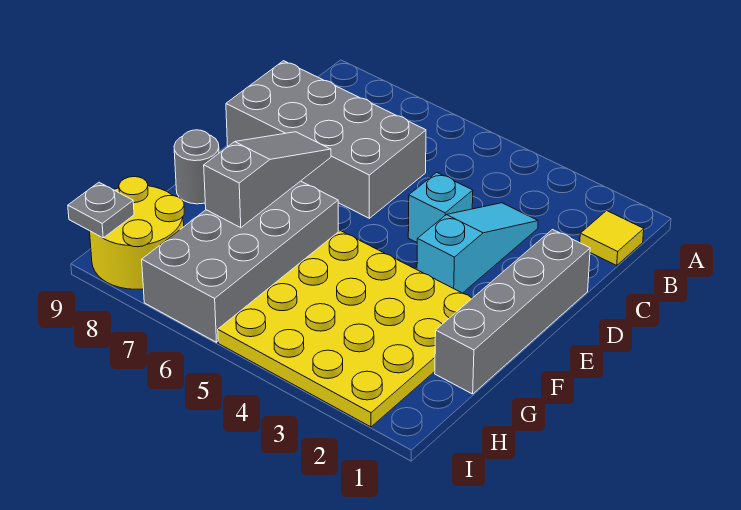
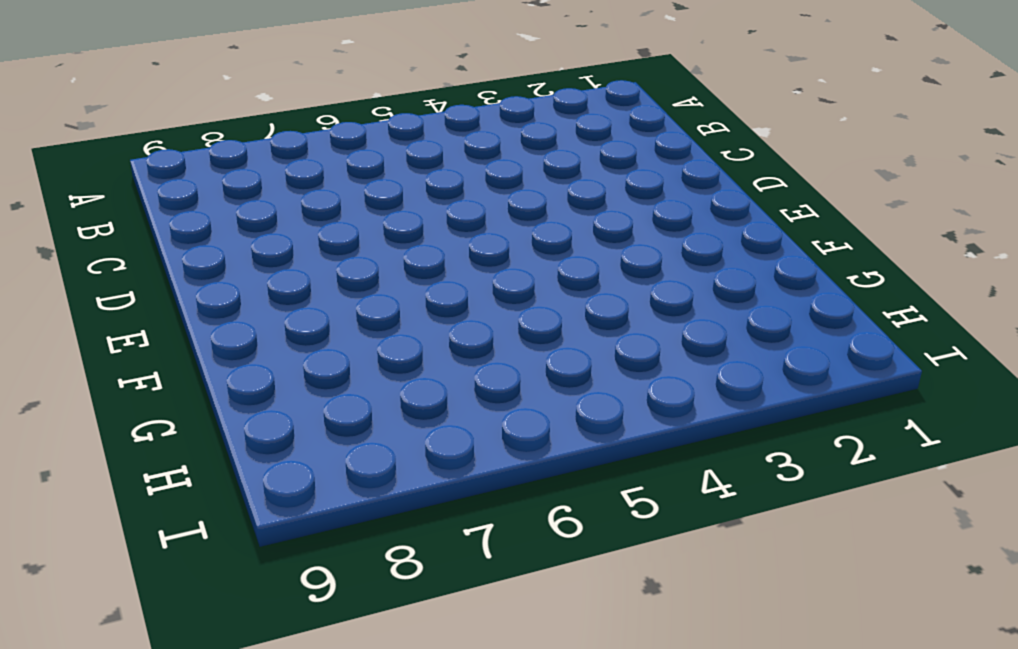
none -> yellow 1x1 tile [580,211,644,265]
none -> cyan 1x3 slope [417,203,538,293]

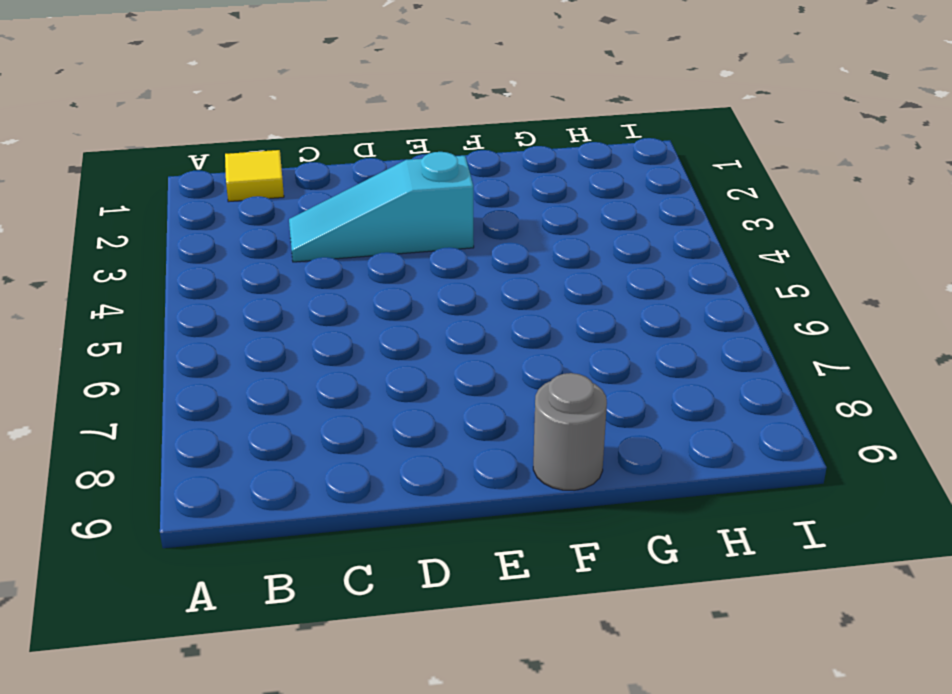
none -> grey 2x4 brick [226,61,426,218]
none -> grey 1x4 brick [435,230,590,394]

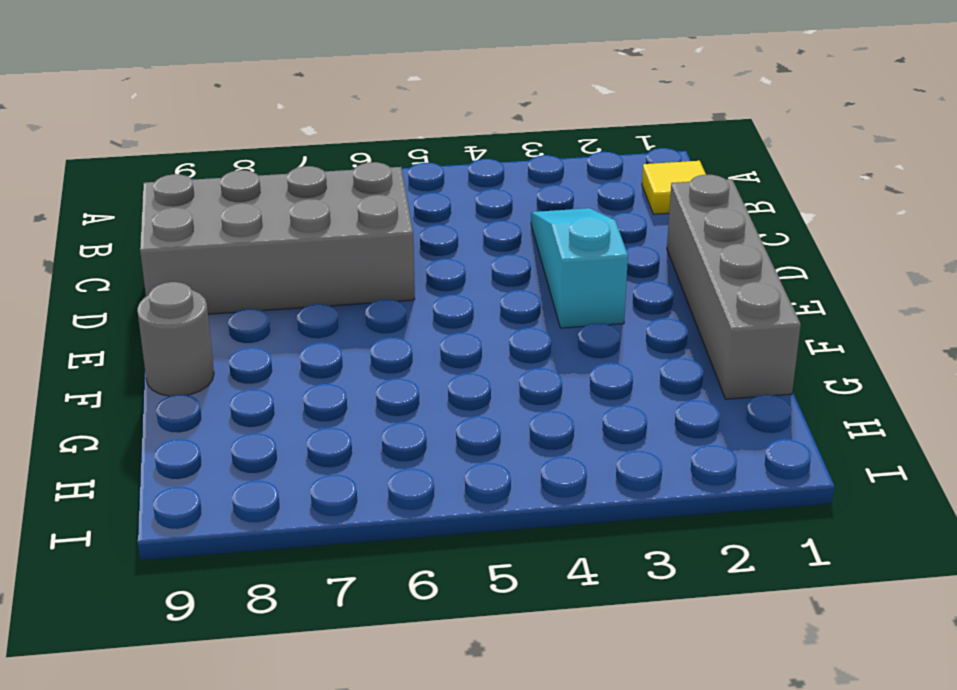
none -> cyan 1x1 brick [408,172,473,242]
none -> yellow 4x4 plate [218,231,472,427]

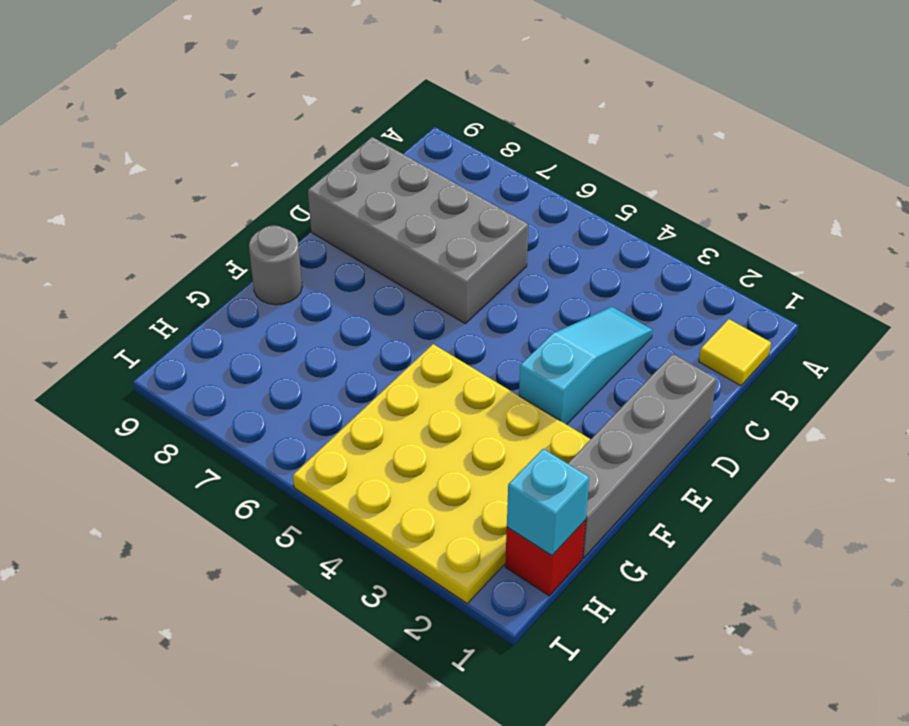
red 1x1 brick [505,520,586,596] -> none
cyan 1x1 brick [507,449,589,555] -> cyan 1x1 brick moved to [408,172,473,242]
none -> grey 2x4 brick [142,181,338,342]
none -> yellow 2x2 round brick [90,177,184,289]

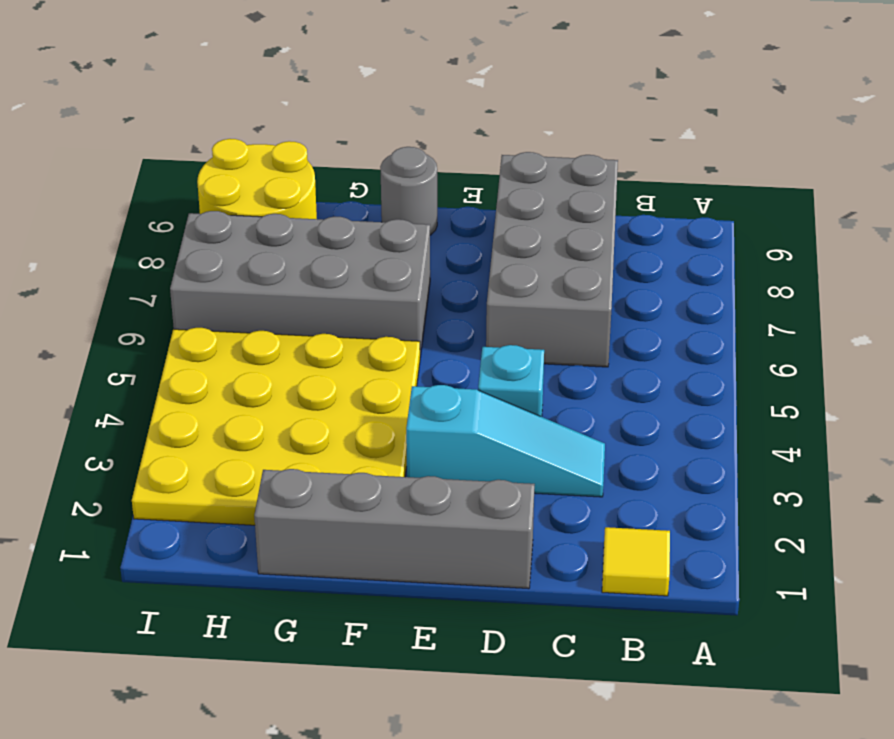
none -> grey 1x3 slope [204,132,331,228]
none -> grey 1x1 plate [68,182,134,238]

